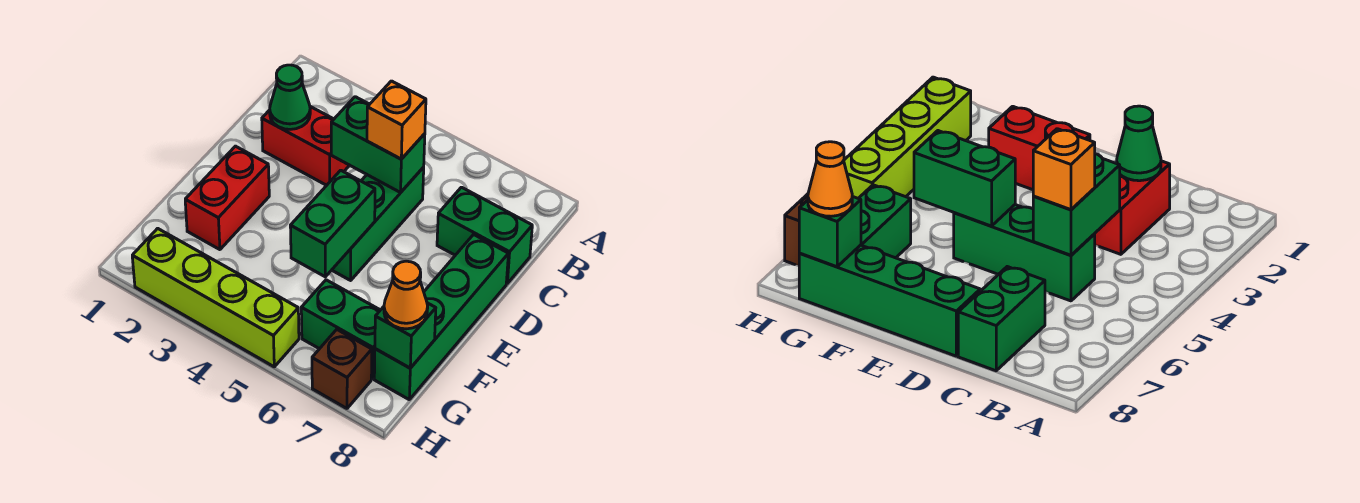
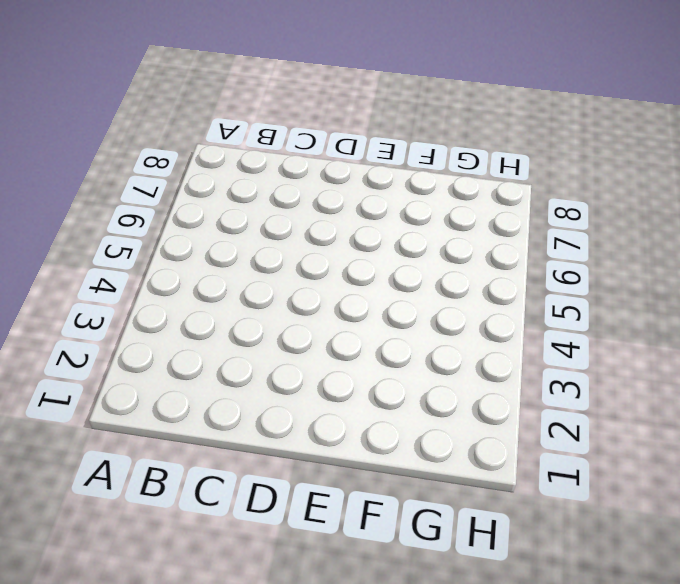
none -> red 1x2 brick [262,107,350,185]
none -> green 1x3 brick [332,167,424,280]
none -> green 1x2 brick [437,187,532,283]

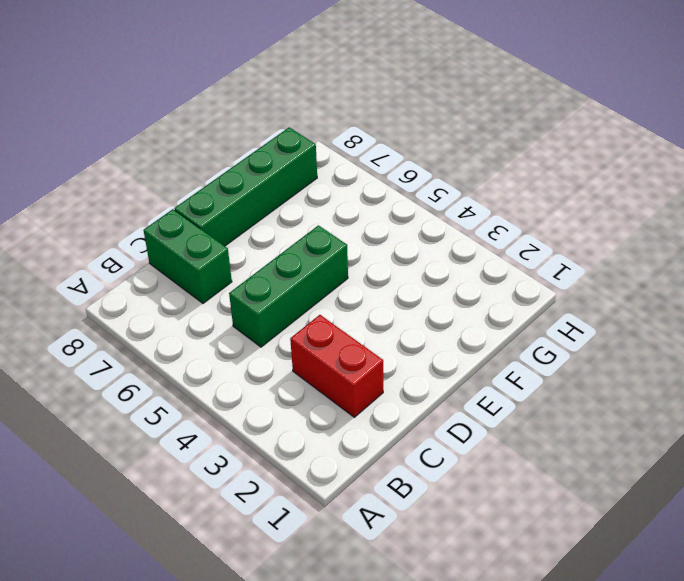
none -> red 1x2 brick [185,146,269,250]
none -> green 1x2 brick [301,280,380,379]
none -> lime 1x4 brick [132,228,299,367]

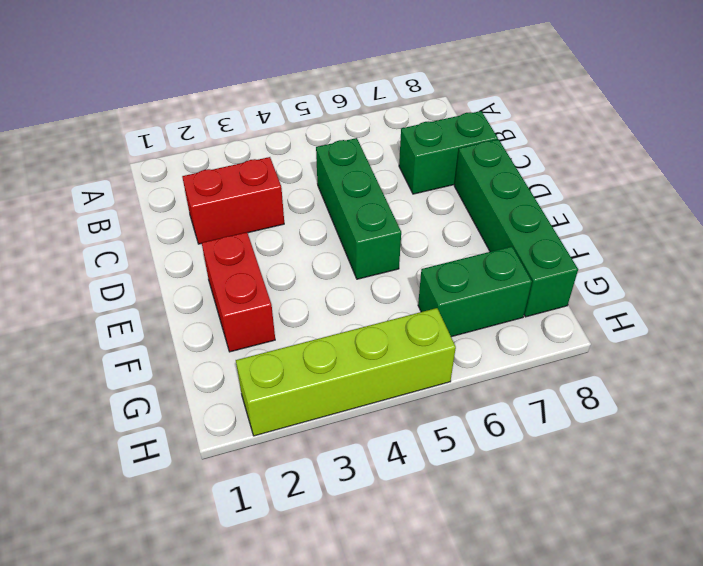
none -> brown 1x1 brick [312,330,372,408]
none -> green 1x1 cone [270,65,310,129]
none -> green 1x2 brick [331,97,425,192]

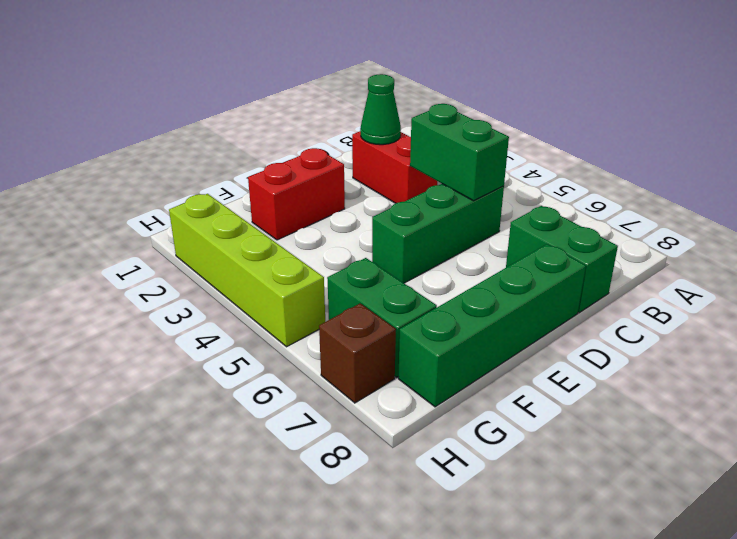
none -> green 1x2 brick [290,170,375,277]
none -> green 1x1 brick [375,303,436,368]
none -> orange 1x1 brick [367,81,426,159]

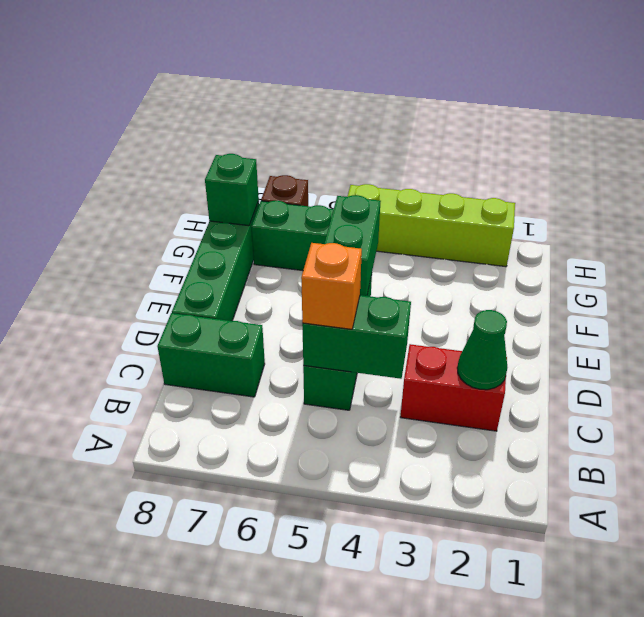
none -> red 1x2 brick [185,146,269,250]
none -> orange 1x1 cone [384,261,428,329]

